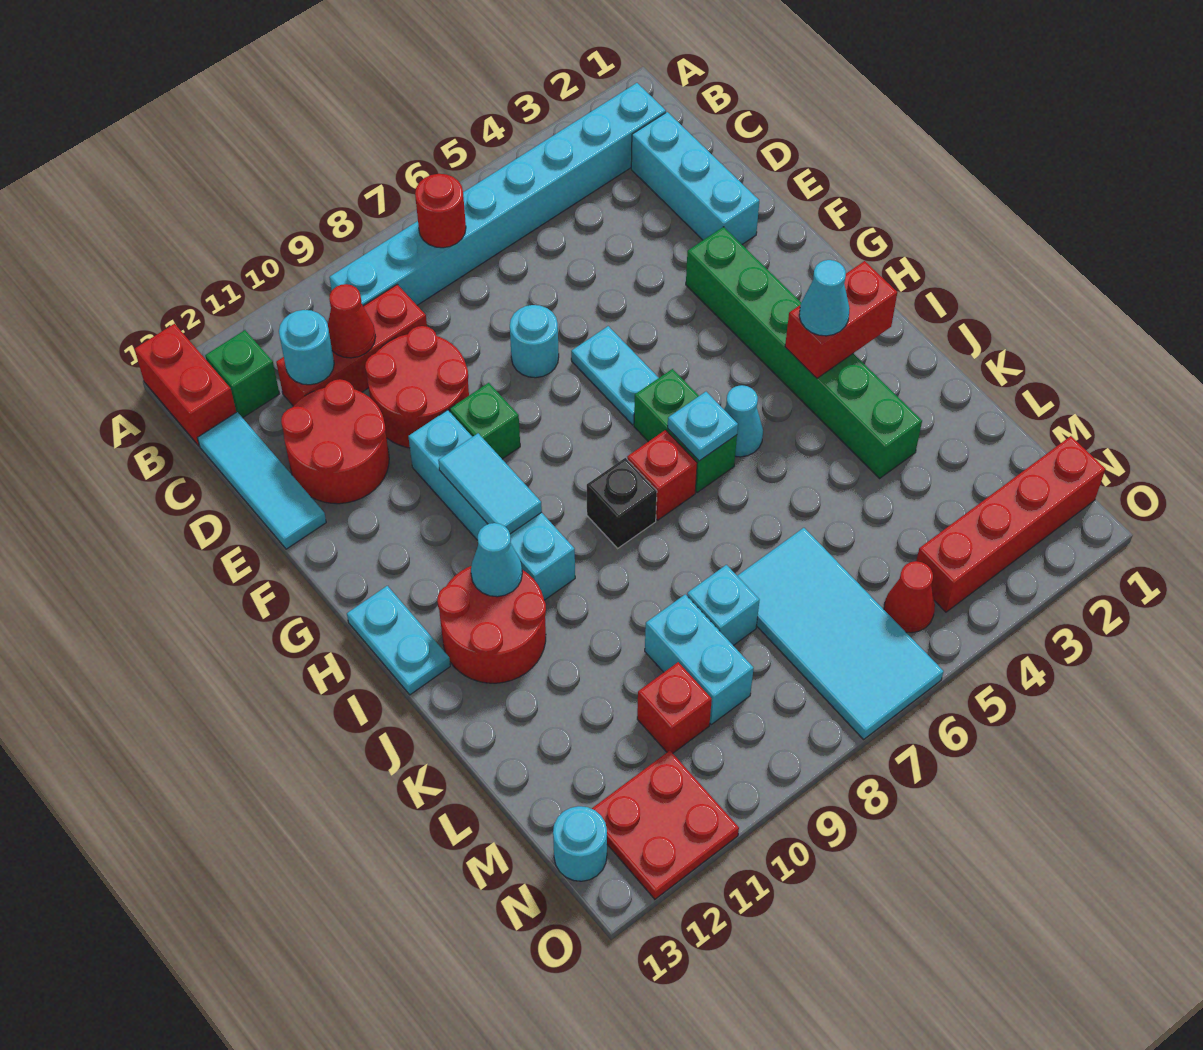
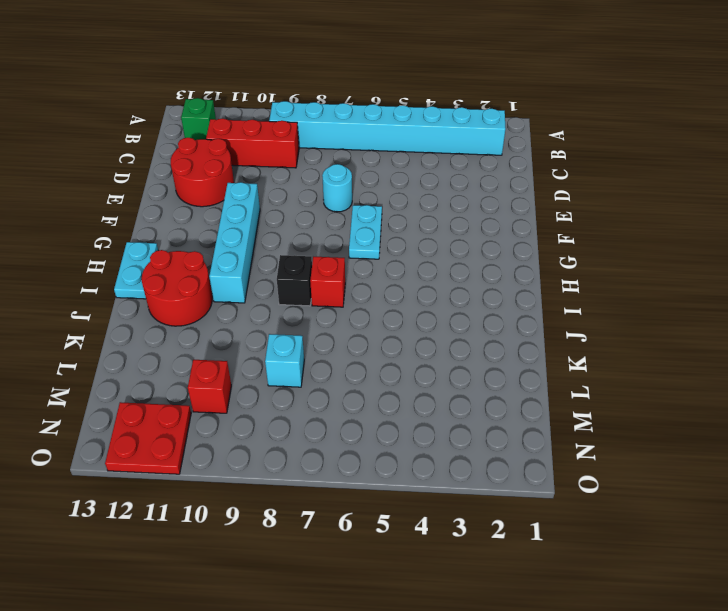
none -> red 1x2 brick [135,324,236,446]
none -> cyan 1x3 brick [631,112,759,244]
none -> cyan 1x3 tile [197,412,326,549]
none -> red 2x2 round brick [365,326,469,448]

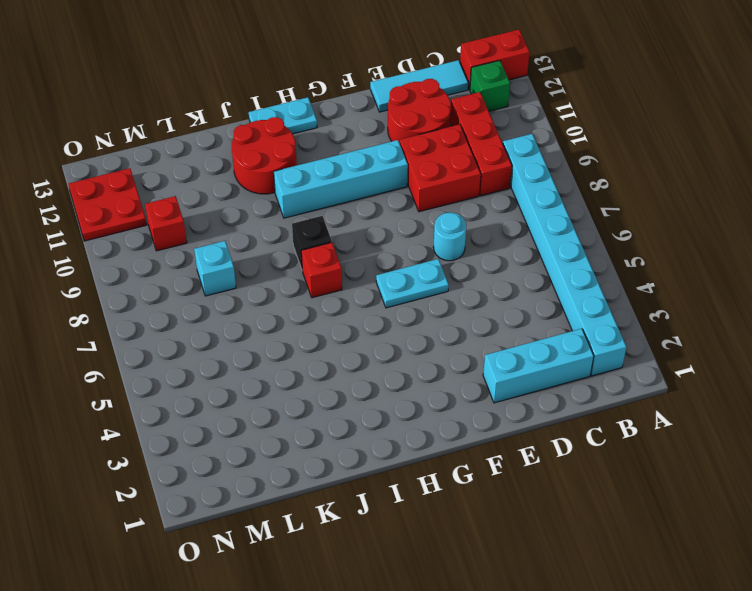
red 2x2 brick [399,124,481,212] -> red 2x2 round brick [365,326,469,448]
none -> green 1x6 brick [686,227,922,478]
none -> green 1x1 brick [450,383,520,459]
none -> green 1x2 brick [634,369,737,492]
none -> cyan 1x1 cone [724,385,763,457]

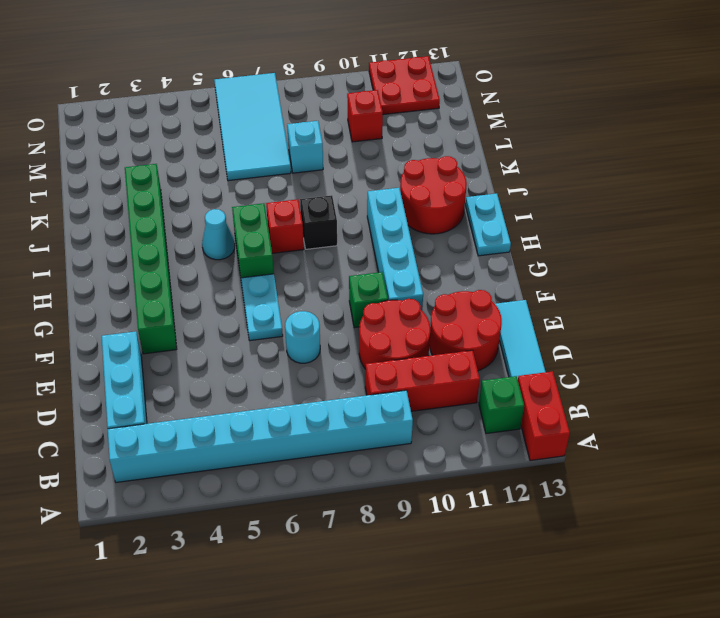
none -> cyan 1x2 brick [645,594,754,724]
none -> red 1x4 brick [916,436,1105,612]
none -> red 1x1 cone [884,561,935,633]
none -> cyan 1x1 round brick [553,806,607,881]

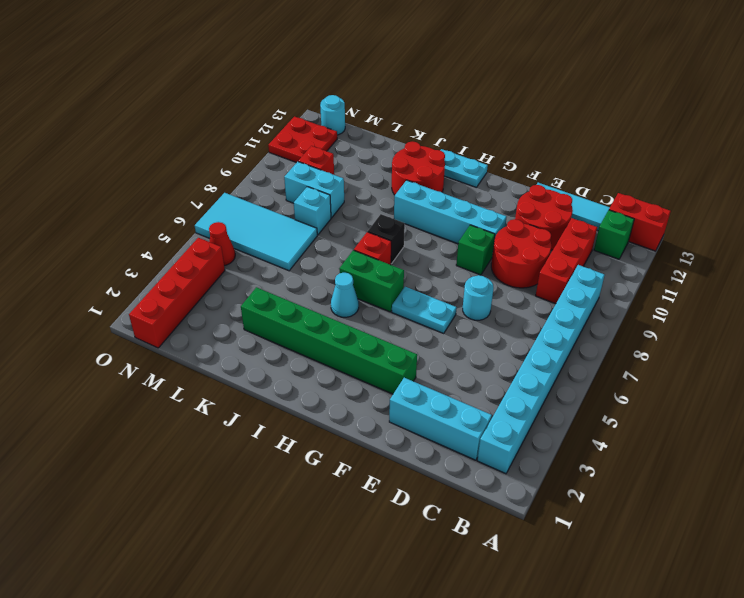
none -> red 1x1 round brick [415,174,466,248]
none -> red 1x1 cone [328,284,375,358]
none -> cyan 1x1 round brick [279,310,334,385]
none -> cyan 1x2 tile [438,433,542,534]

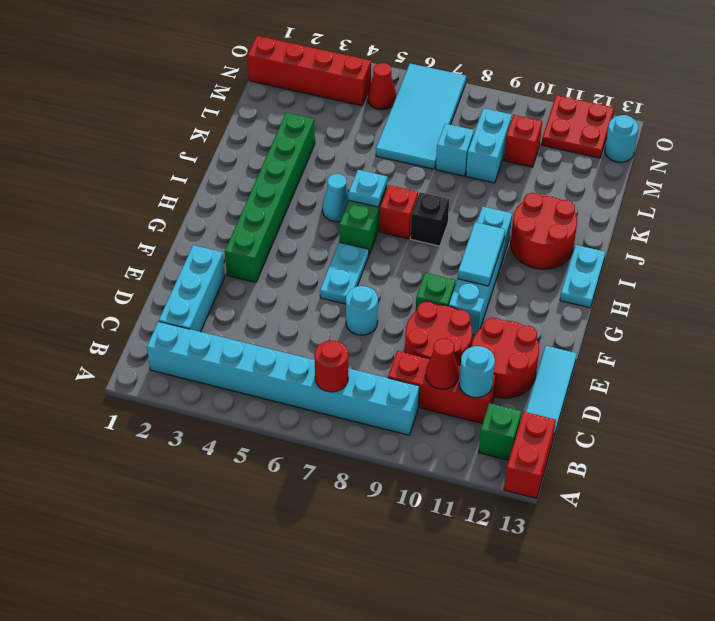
none -> red 1x2 brick [785,261,897,378]
none -> cyan 1x1 cone [471,523,522,597]
none -> cyan 1x1 cone [799,260,850,336]

